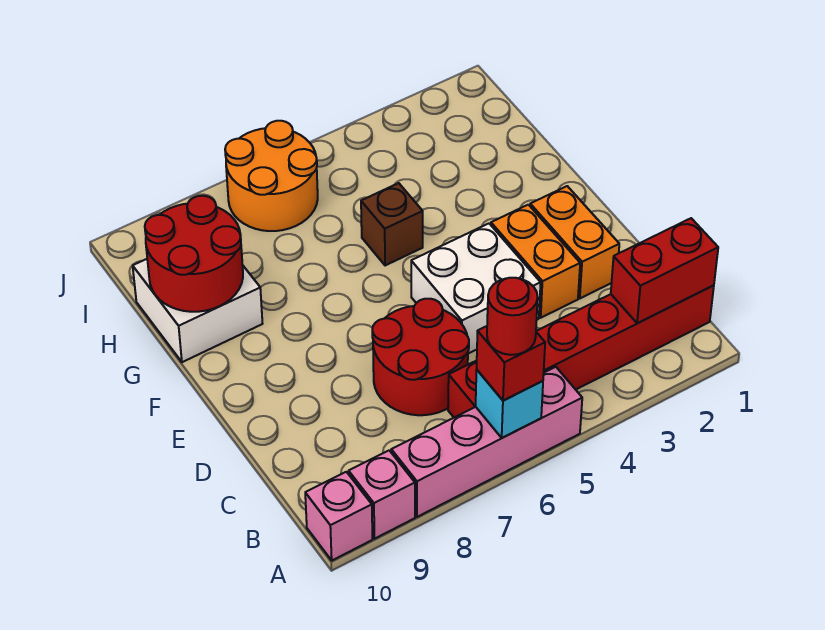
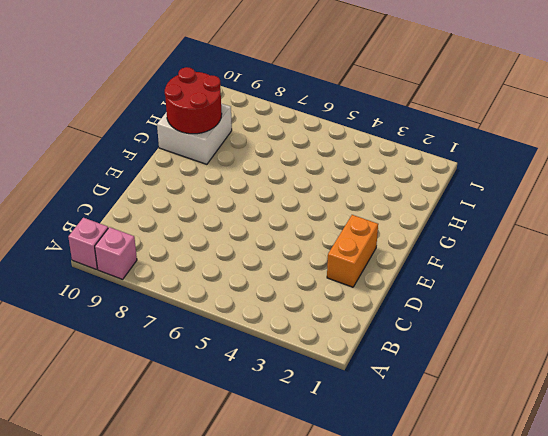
none -> pink 1x4 brick [391,367,582,517]
none -> red 1x6 brick [448,285,714,417]
none -> red 2x2 round brick [372,299,469,415]

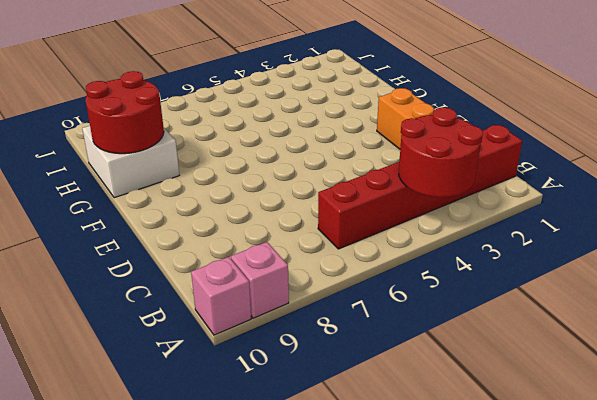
red 2x2 round brick [399,107,483,197] -> red 2x2 round brick moved to [372,299,469,415]
none -> pink 1x4 brick [391,367,582,517]
none -> orange 1x2 brick [491,205,580,318]
none -> white 2x2 brick [411,224,541,354]

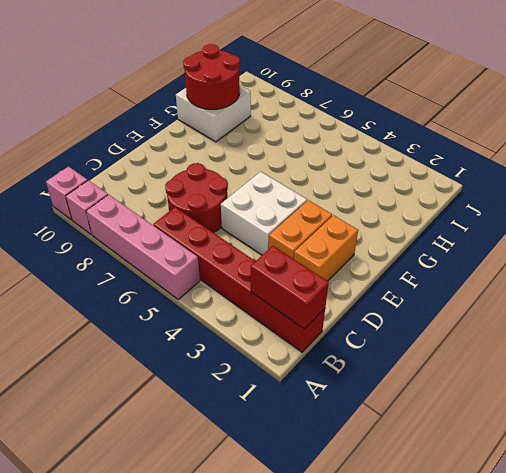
none -> brown 1x1 brick [361,183,423,266]
none -> orange 2x2 round brick [225,121,318,231]
none -> cyan 1x1 brick [476,370,543,438]

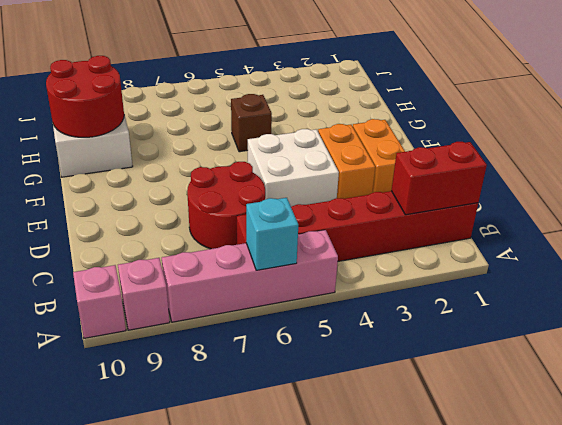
none -> orange 2x2 round brick [225,121,318,231]
none -> red 1x1 brick [477,326,545,400]
none -> red 1x1 round brick [487,278,538,355]

